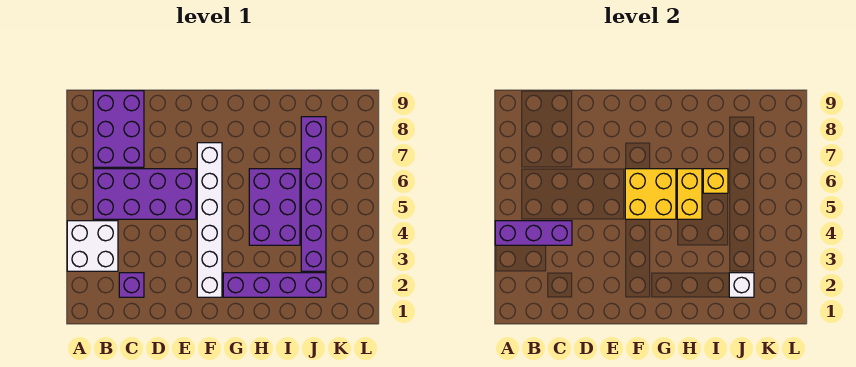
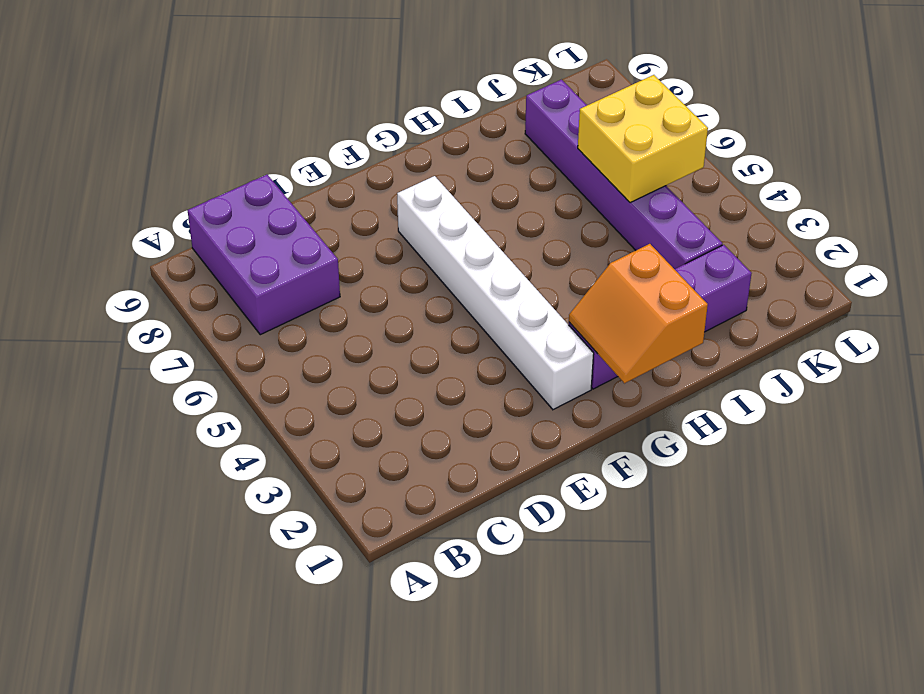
orange 2x2 slope [569,244,708,383] -> none
yellow 2x2 brick [578,75,708,203] -> yellow 2x2 brick moved to [625,169,676,219]
none -> white 2x2 brick [67,221,118,271]
none -> purple 2x4 brick [93,169,196,219]
none -> purple 1x1 brick [119,273,144,297]

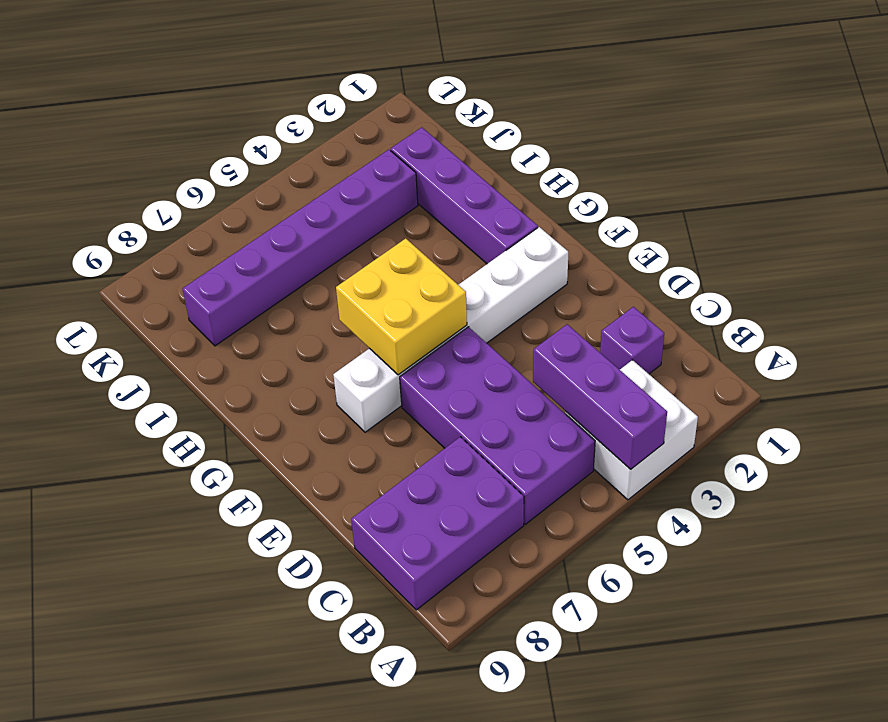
none -> purple 2x3 brick [249,169,300,245]
none -> yellow 1x2 brick [677,169,702,219]
none -> yellow 1x1 brick [703,169,728,193]

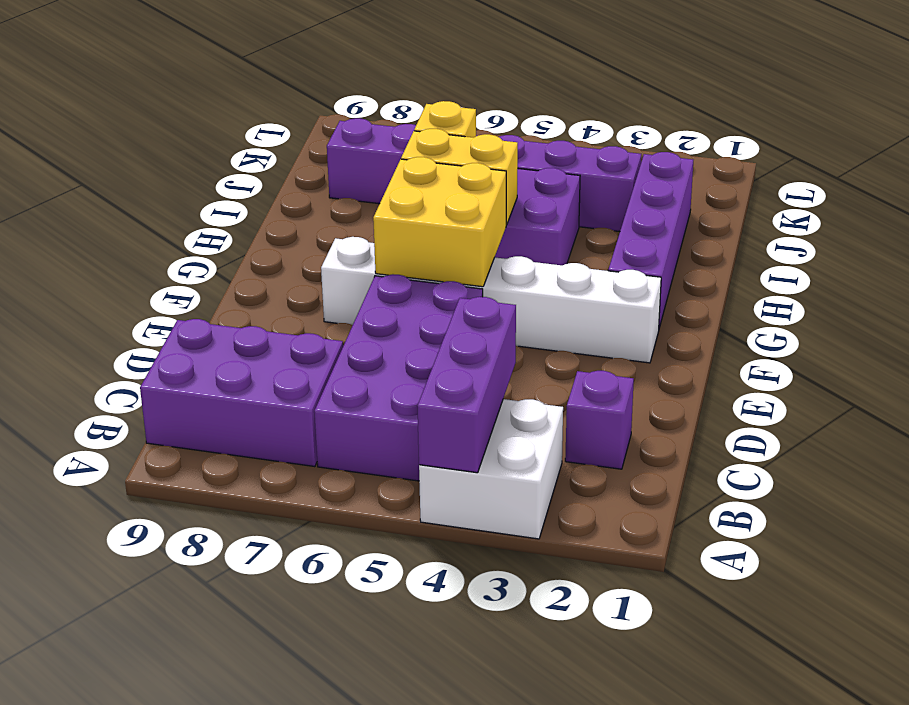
none -> white 1x1 brick [729,273,754,297]

